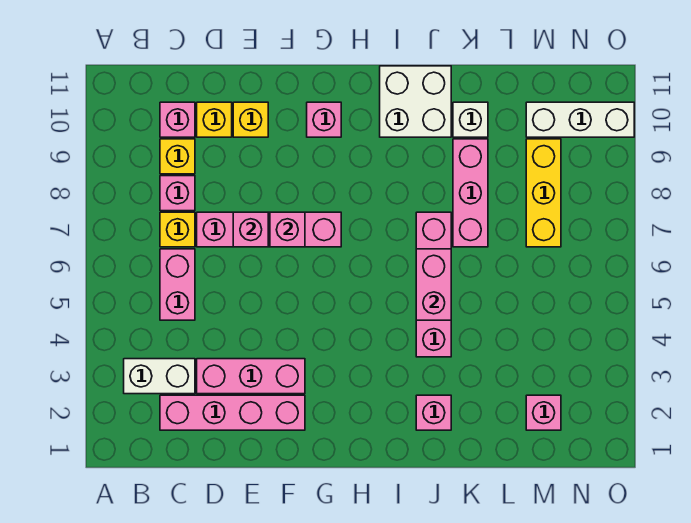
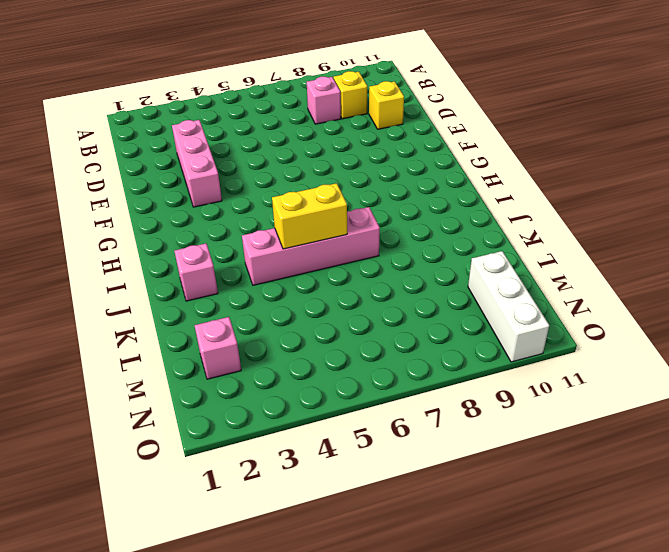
yellow 1x2 brick [272,183,347,249] -> pink 1x2 brick [416,249,451,320]
none -> white 1x2 brick [124,359,195,394]
none -> pink 1x4 brick [160,395,305,430]
none -> pink 1x2 brick [160,249,195,320]

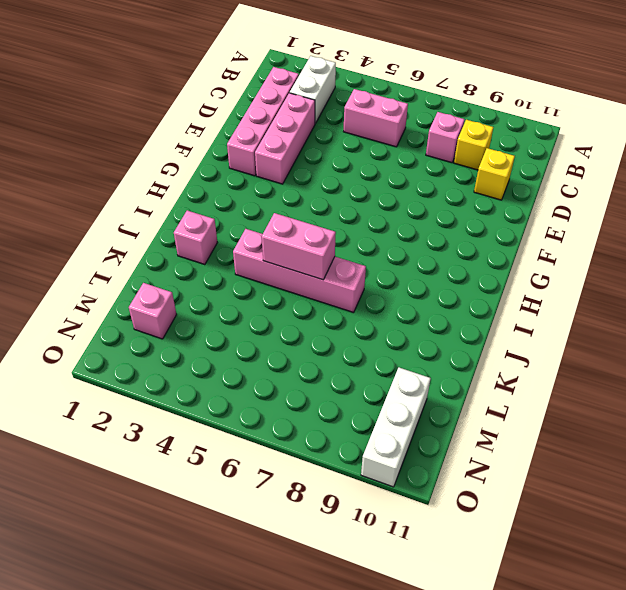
none -> yellow 1x1 brick [160,212,195,247]
none -> pink 1x1 brick [160,102,195,137]
none -> pink 1x4 brick [197,212,341,247]

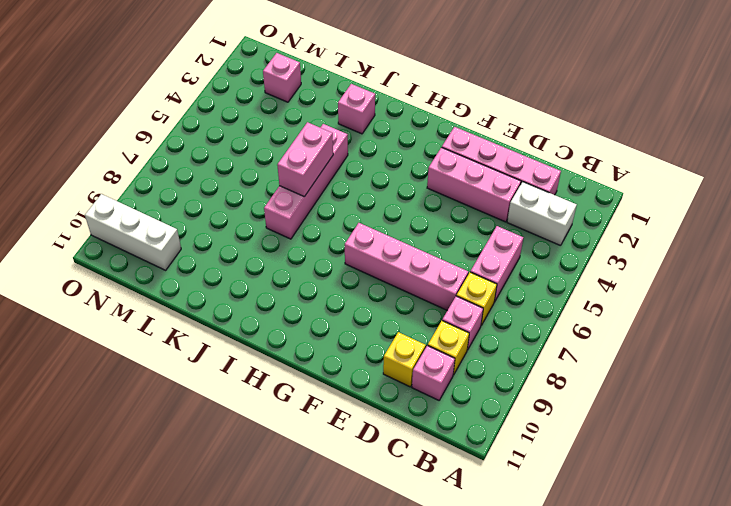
none -> yellow 1x1 brick [233,102,268,137]
none -> pink 1x1 brick [307,102,341,137]
none -> white 2x2 brick [380,66,451,137]

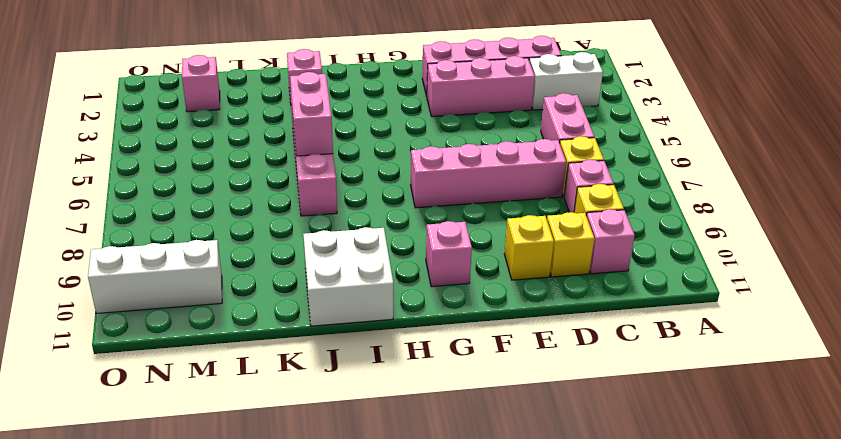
none -> pink 1x3 brick [453,139,488,247]
none -> white 1x1 brick [453,102,488,137]
none -> yellow 1x3 brick [526,139,561,247]

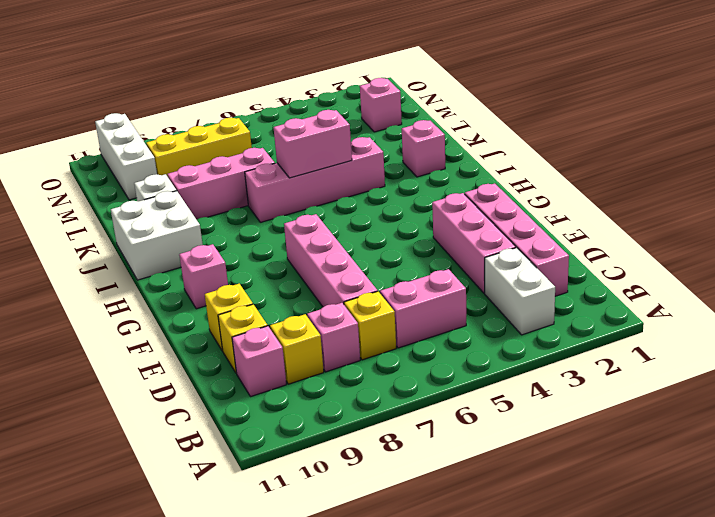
none -> pink 1x1 brick [233,212,268,247]
none -> pink 1x1 brick [270,212,305,247]

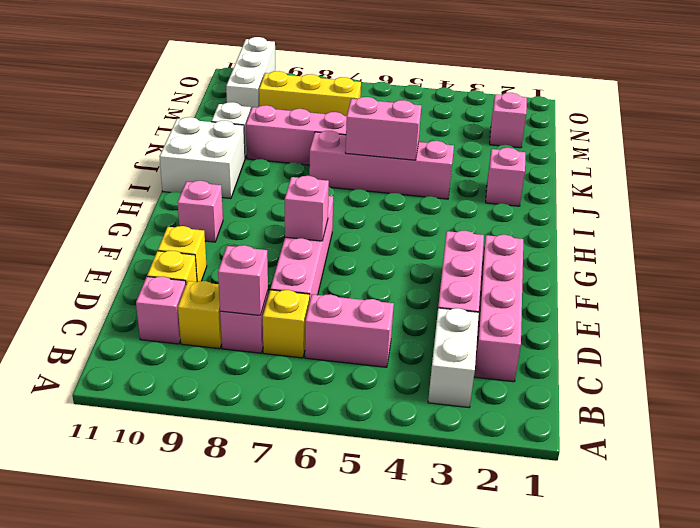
pink 1x1 brick [218,245,268,316] -> pink 1x1 brick moved to [233,212,268,247]

